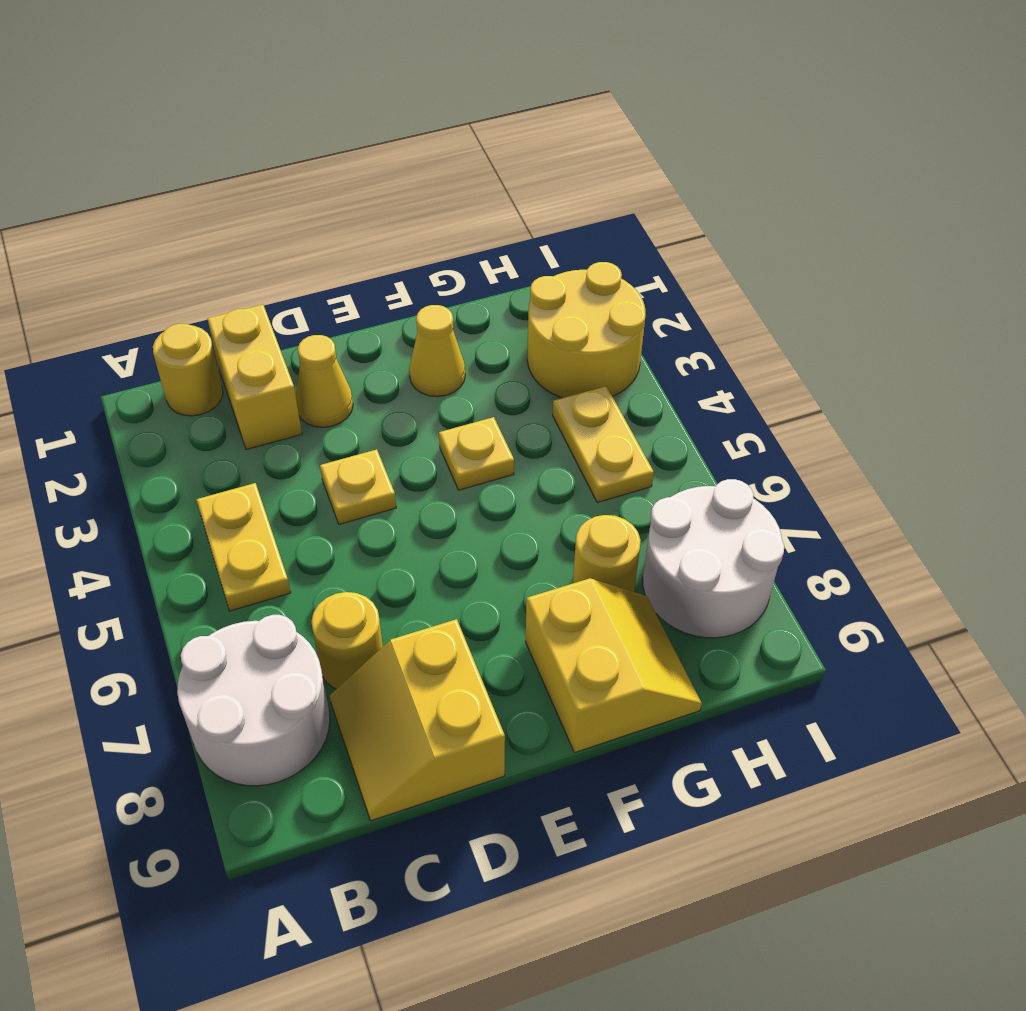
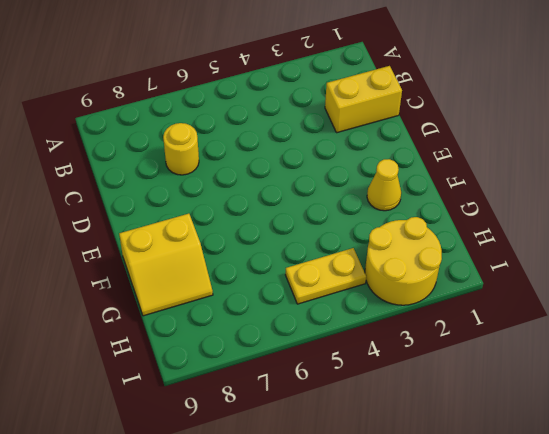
none -> white 2x2 round brick [177,615,330,786]
none -> yellow 1x1 round brick [153,324,223,416]
none -> yellow 1x2 plate [196,483,291,611]

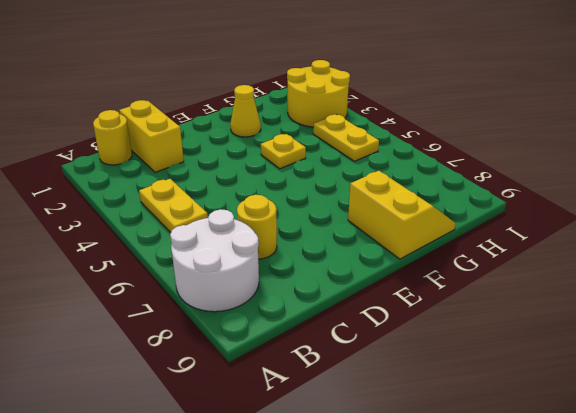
none -> yellow 2x2 slope [330,619,505,821]
none -> yellow 1x1 cone [296,335,353,427]
none -> yellow 1x1 plate [320,449,396,524]

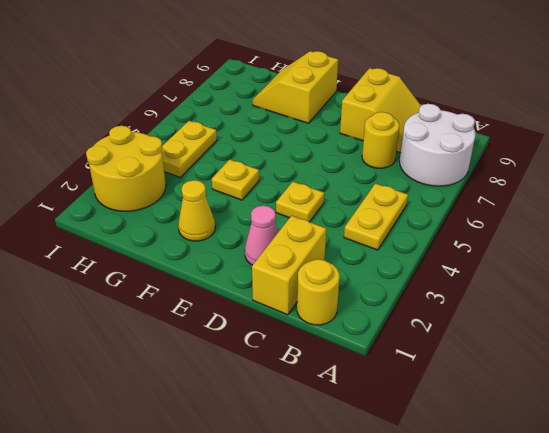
pink 1x1 cone [245,206,278,265] -> yellow 1x1 cone [296,335,353,427]
none -> yellow 1x1 round brick [573,515,640,592]
none -> white 2x2 round brick [643,479,784,638]

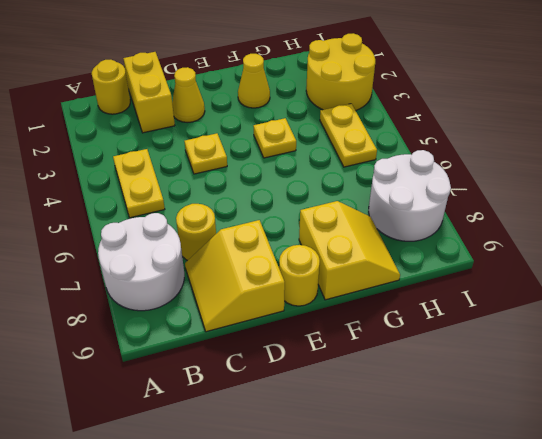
yellow 1x1 round brick [279,245,320,306] -> yellow 1x1 round brick moved to [573,515,640,592]

